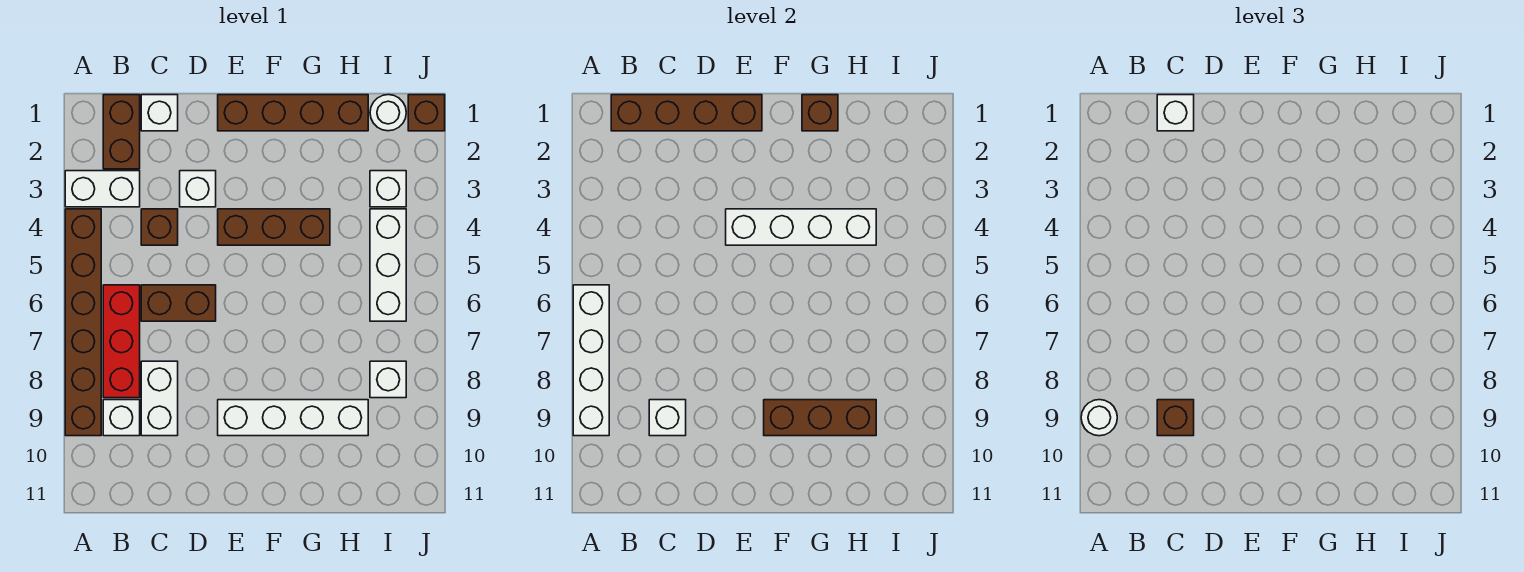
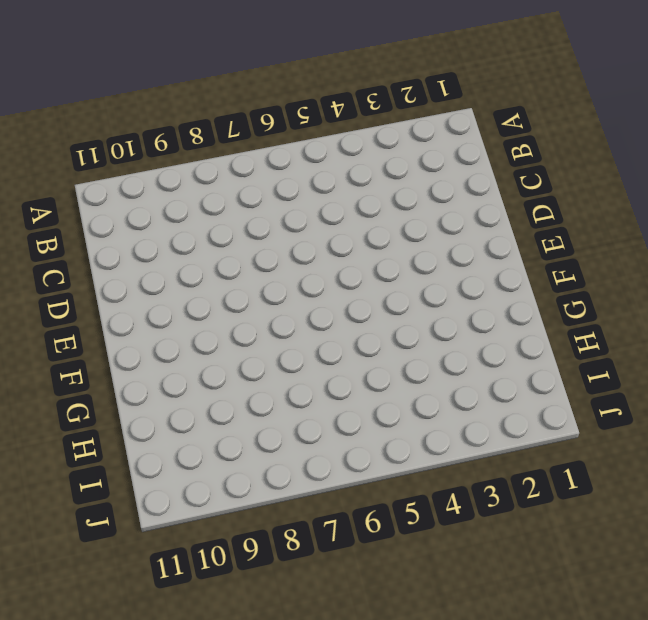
none -> white 1x2 brick [65,171,140,207]
none -> brown 1x6 brick [65,209,101,436]
none -> brown 1x2 brick [103,95,140,169]

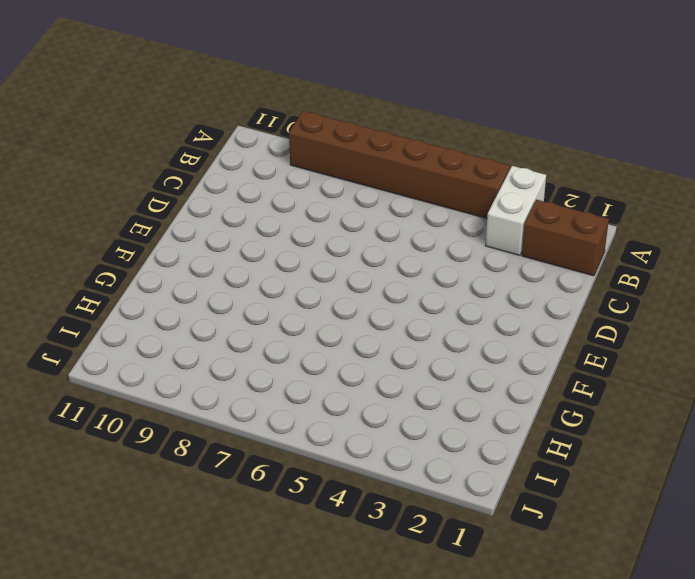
none -> red 1x3 brick [103,285,140,398]
none -> white 1x1 brick [103,400,140,436]
none -> white 1x1 brick [141,95,178,131]

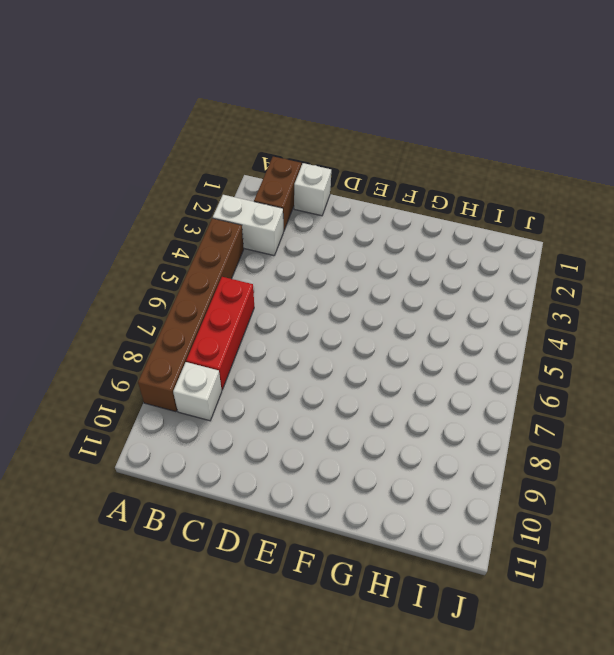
none -> brown 1x1 brick [141,209,178,245]
none -> brown 1x2 brick [141,285,216,321]
none -> white 1x2 brick [141,361,178,436]

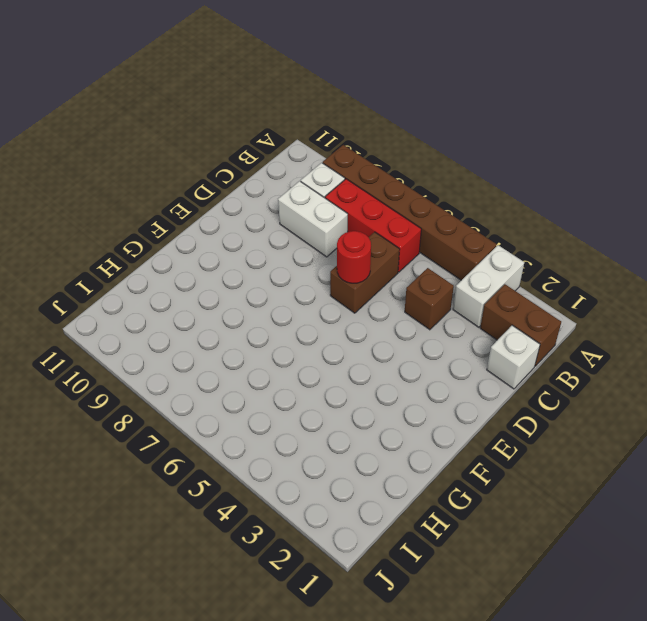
red 1x1 round brick [337,231,371,283] -> none
none -> white 1x1 brick [180,171,216,207]
none -> brown 1x4 brick [218,95,368,131]
none -> brown 1x3 brick [218,209,330,245]

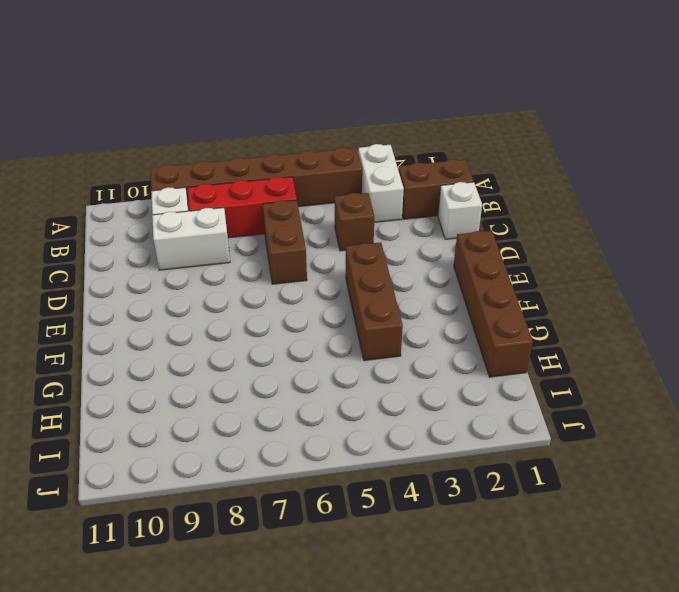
none -> white 1x1 brick [180,171,216,207]
none -> white 1x4 brick [218,400,368,436]
none -> white 1x1 round brick [370,95,406,131]

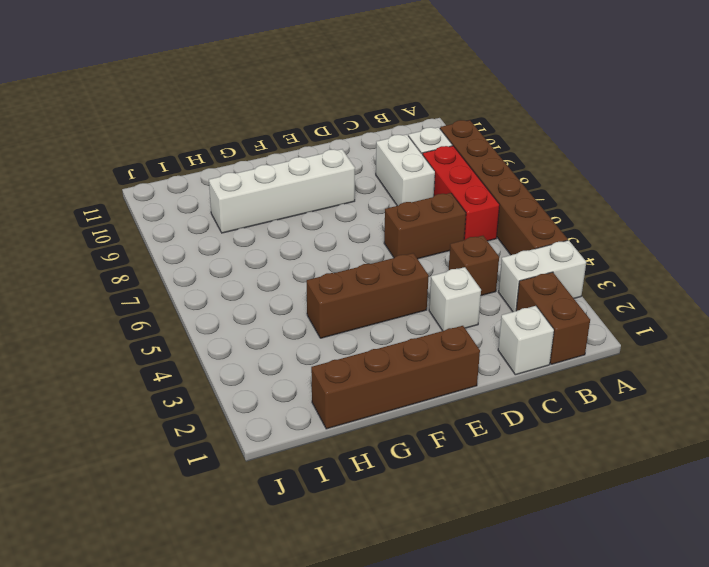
none -> white 1x1 round brick [370,95,406,131]
none -> white 1x1 brick [370,171,406,207]
none -> white 1x3 brick [370,209,406,321]

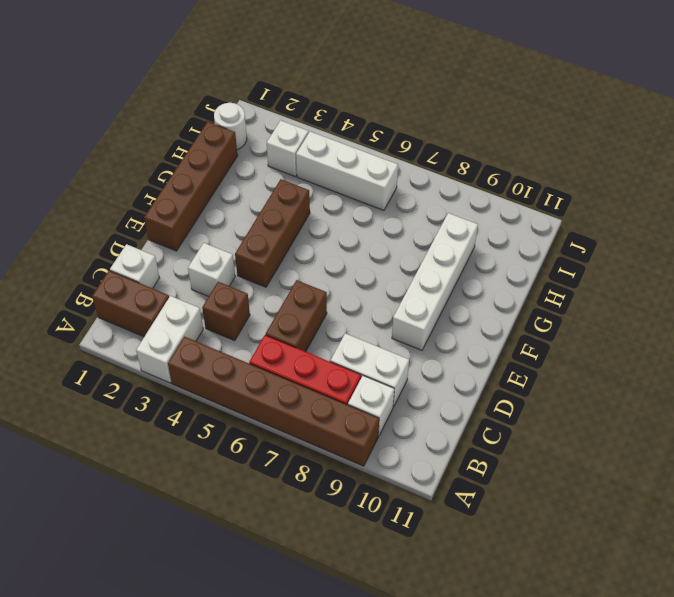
none -> white 1x1 brick [370,361,406,398]
none -> brown 1x1 brick [408,95,445,131]
none -> white 1x4 brick [573,285,609,436]

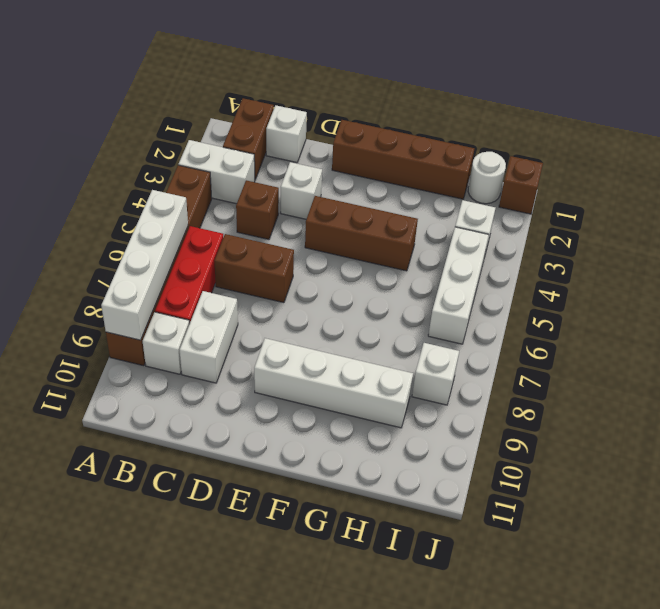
none -> brown 1x4 brick [611,95,762,131]
none -> white 1x1 brick [649,400,686,436]
none -> white 1x4 brick [726,209,876,245]

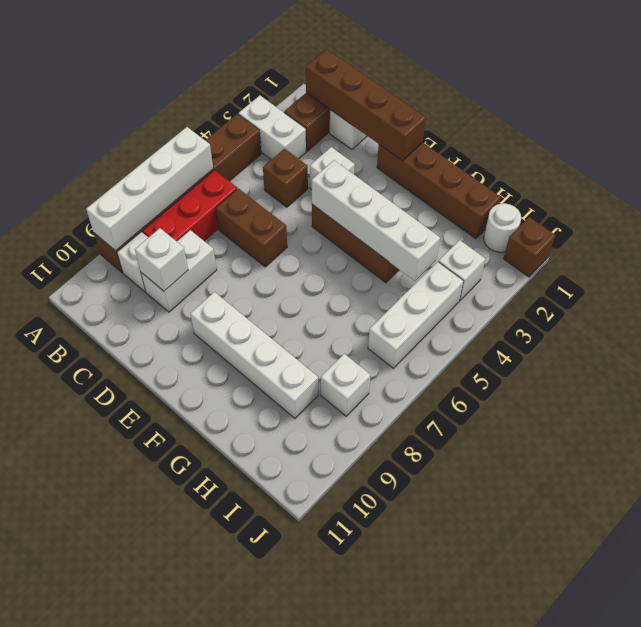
none -> brown 1x3 brick [764,400,876,436]
none -> brown 1x1 brick [802,95,838,131]
none -> white 1x1 round brick [1081,400,1117,436]

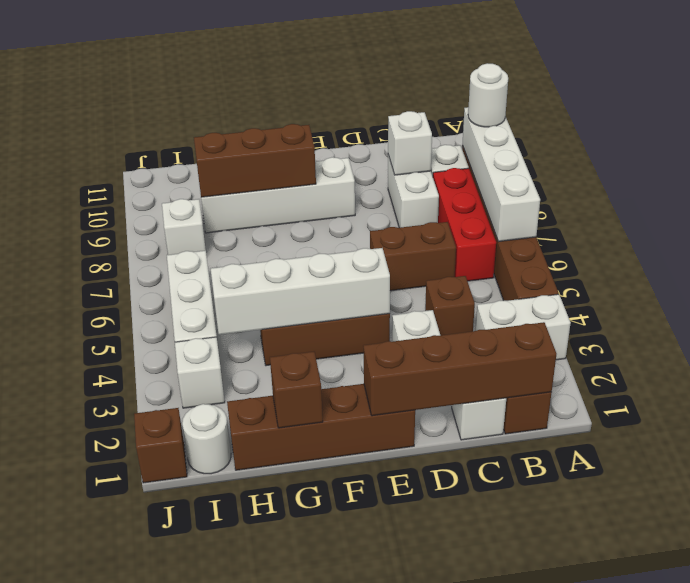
none -> white 1x1 brick [1157,95,1194,131]
none -> brown 1x1 brick [1157,400,1194,436]

